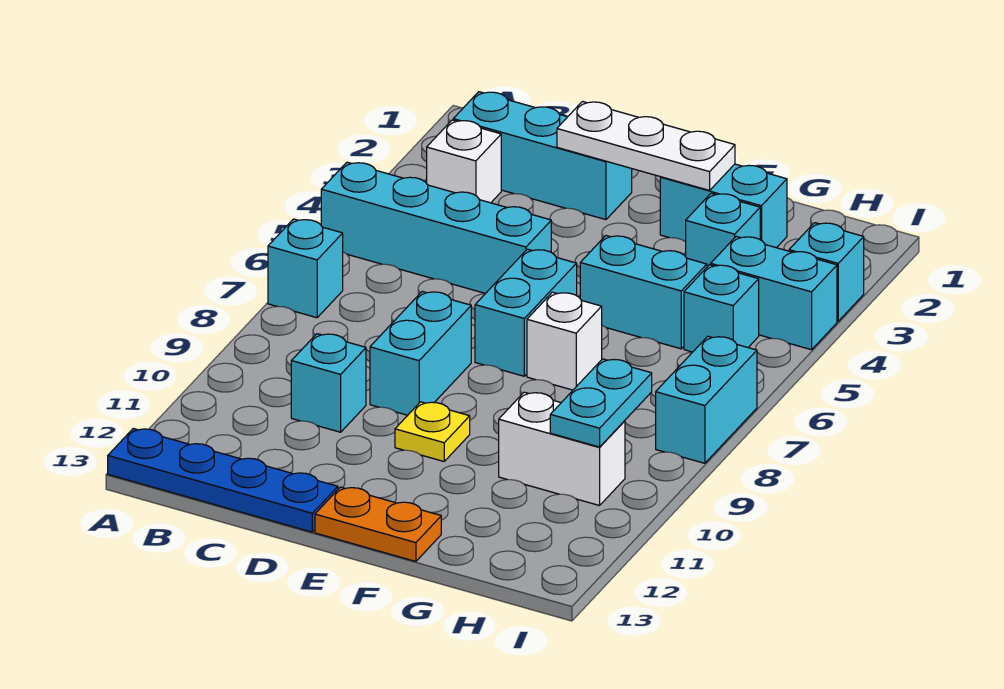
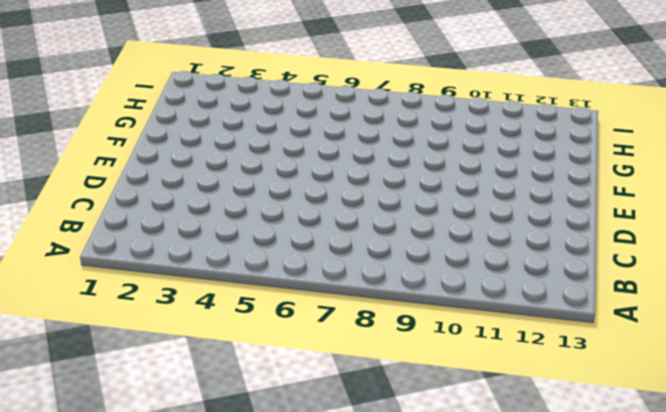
none -> cyan 1x4 brick [321,162,551,294]
none -> cyan 1x1 brick [268,219,343,318]
none -> blue 1x4 plate [108,429,338,532]

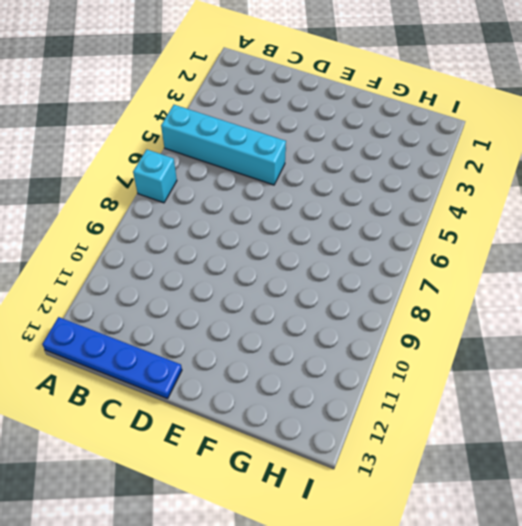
none -> cyan 1x3 brick [453,92,632,220]
none -> white 1x1 brick [427,120,501,203]
none -> cyan 1x1 brick [291,334,366,432]

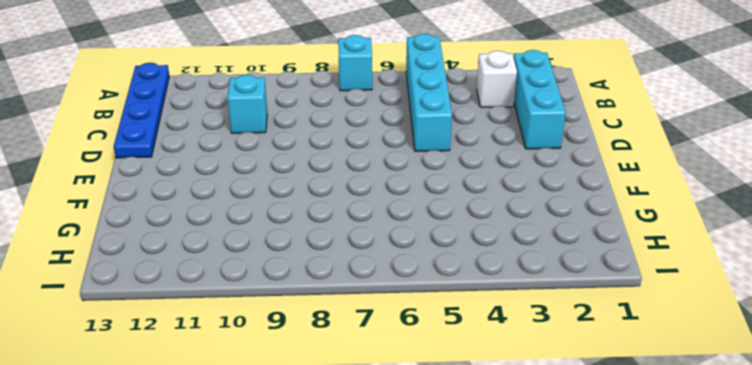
none -> cyan 1x2 brick [370,291,471,415]
none -> cyan 1x2 brick [475,249,577,376]
none -> yellow 1x1 plate [395,402,470,461]

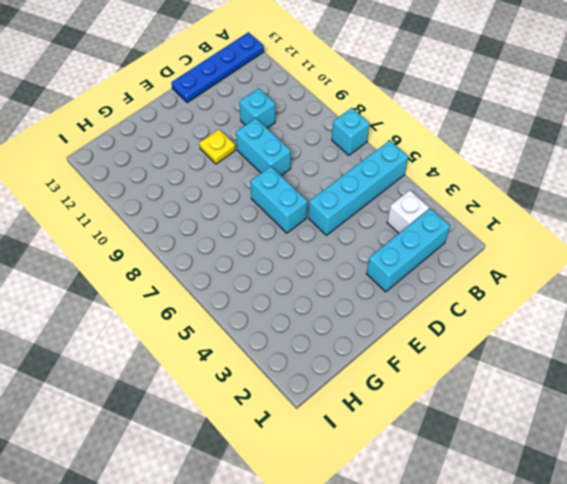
none -> orange 1x2 plate [315,487,441,561]
none -> cyan 1x2 brick [660,164,787,248]
none -> cyan 1x2 brick [580,236,707,349]

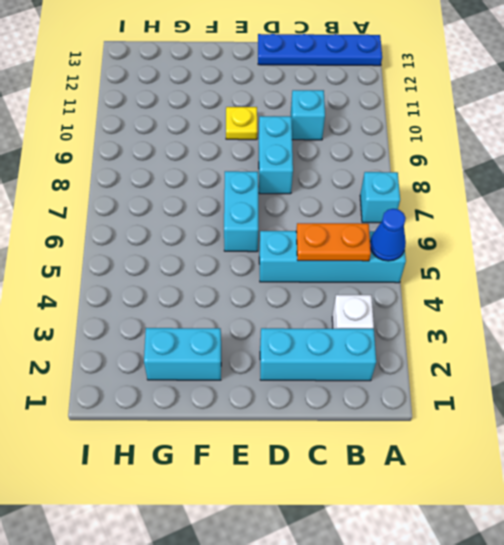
blue 1x1 cone [370,209,406,261] -> none
orange 1x2 plate [296,223,371,261] -> orange 1x2 plate moved to [315,487,441,561]
none -> cyan 1x2 brick [580,236,707,349]
none -> white 1x1 brick [527,292,602,390]
none -> cyan 1x1 brick [686,193,760,267]

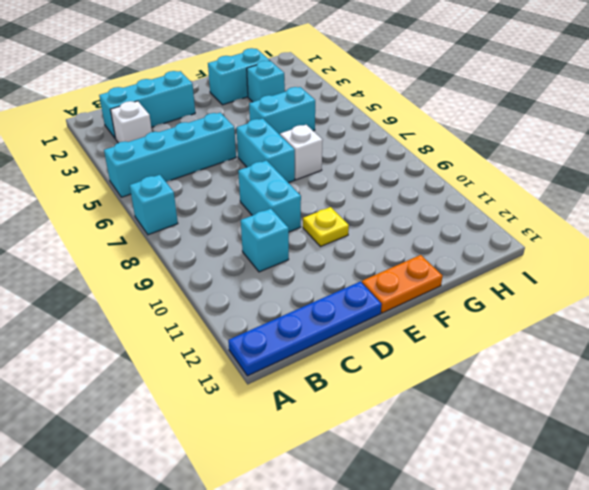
none -> white 1x2 brick [499,392,625,506]
none -> cyan 1x2 brick [711,236,837,350]
none -> cyan 1x1 brick [684,265,759,352]

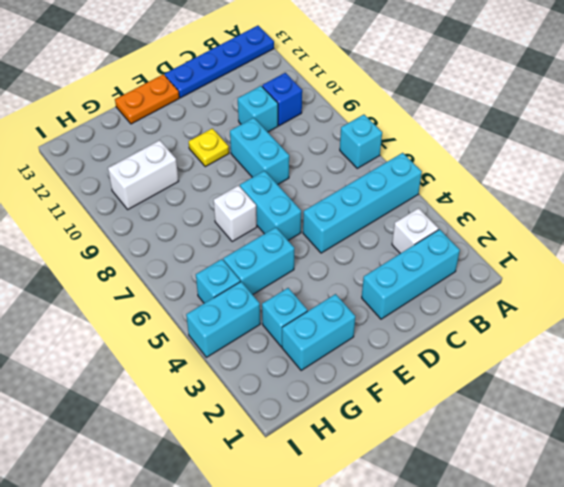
blue 1x1 brick [262,73,302,126] -> none
none -> cyan 1x1 brick [789,223,864,321]
none -> cyan 1x2 brick [656,336,757,463]
none -> white 1x3 plate [557,102,735,190]

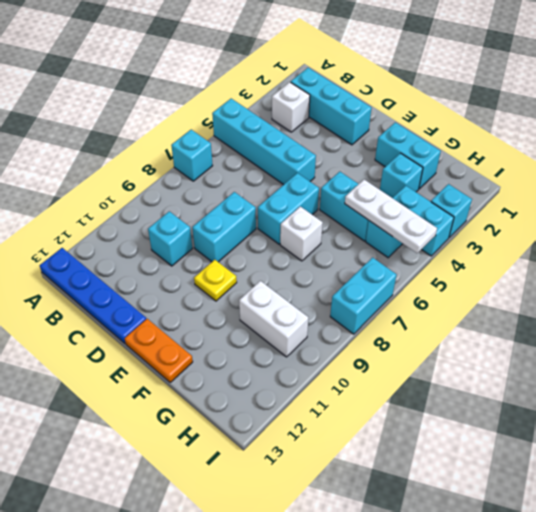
white 1x3 plate [345,180,437,253] -> white 1x3 plate moved to [557,102,735,190]
none -> cyan 1x2 plate [550,359,652,447]

